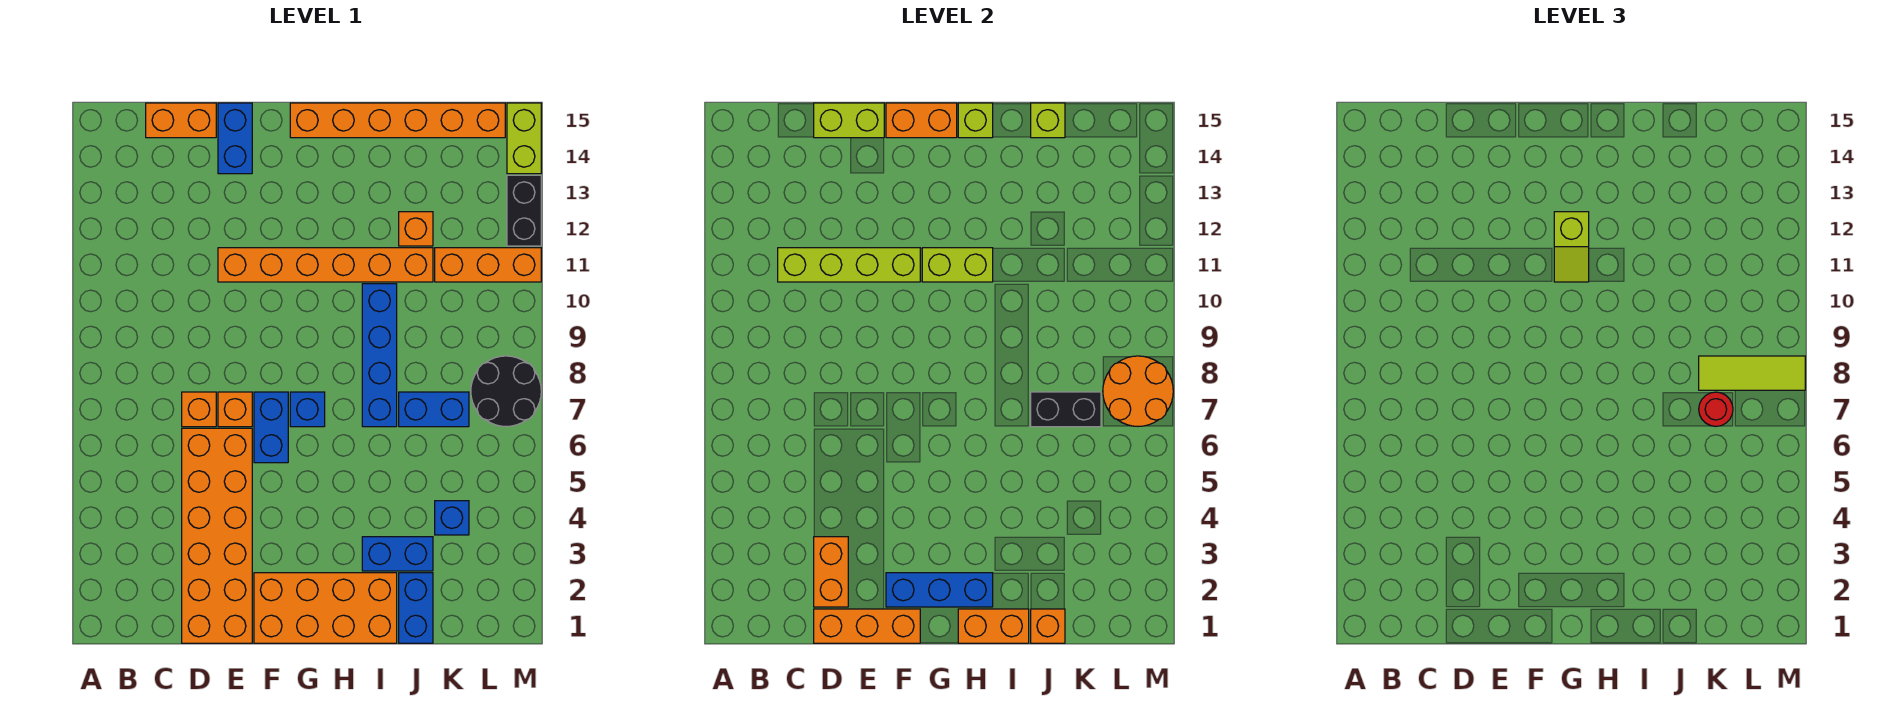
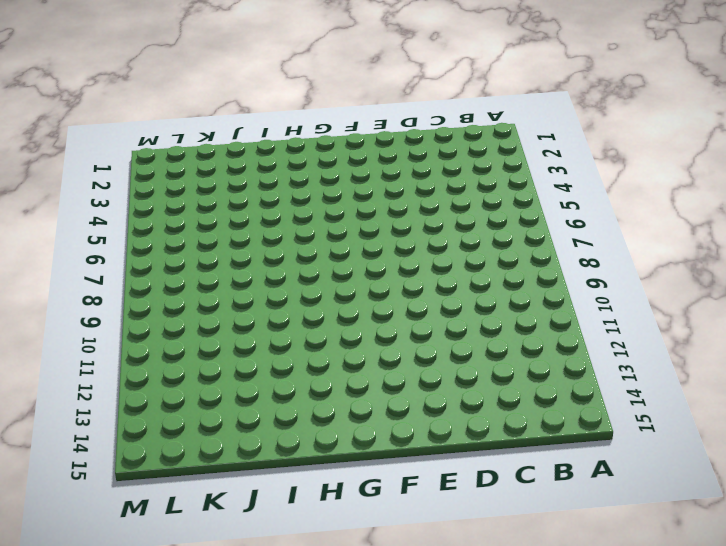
none -> orange 1x2 brick [146,103,216,138]
none -> orange 2x6 brick [182,428,252,643]
none -> orange 1x1 brick [182,392,216,427]
none -> orange 1x1 brick [218,392,252,427]

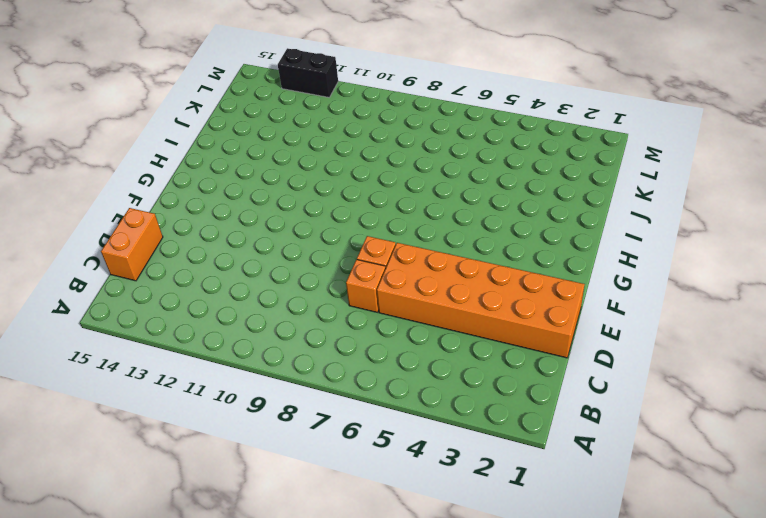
none -> orange 1x6 brick [218,248,433,282]
none -> blue 1x2 brick [218,103,252,174]
none -> orange 2x4 brick [254,573,397,643]
none -> blue 1x2 brick [254,392,288,463]

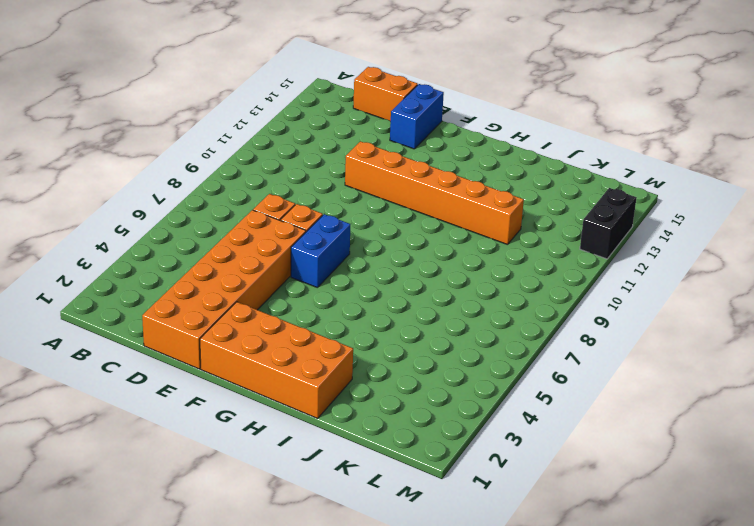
none -> blue 1x1 brick [290,392,325,427]
none -> orange 1x6 brick [290,103,505,138]
none -> blue 1x2 brick [362,537,433,571]
none -> blue 1x4 brick [362,284,397,427]

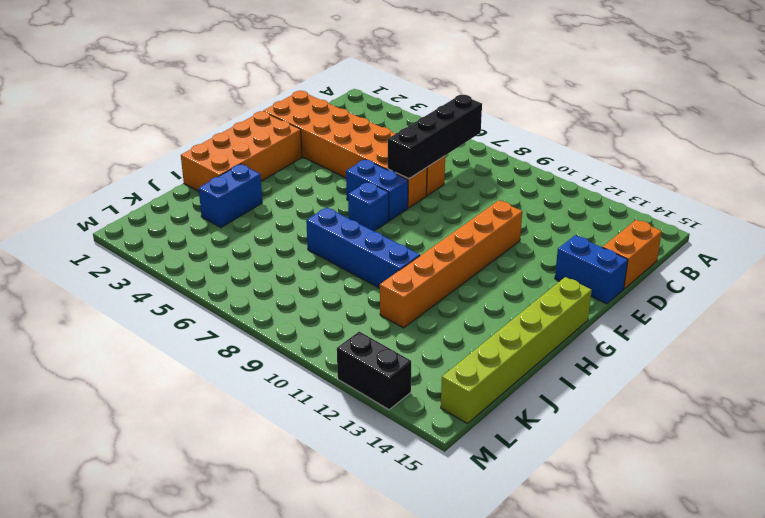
black 1x4 brick [388,95,482,179] -> none
lime 1x6 brick [441,277,592,424] -> orange 1x6 brick [290,103,505,138]
none -> blue 1x2 brick [399,573,433,643]
none -> blue 1x2 brick [399,392,469,427]
none -> orange 1x1 brick [399,212,433,246]
none -> blue 1x1 brick [435,501,469,535]

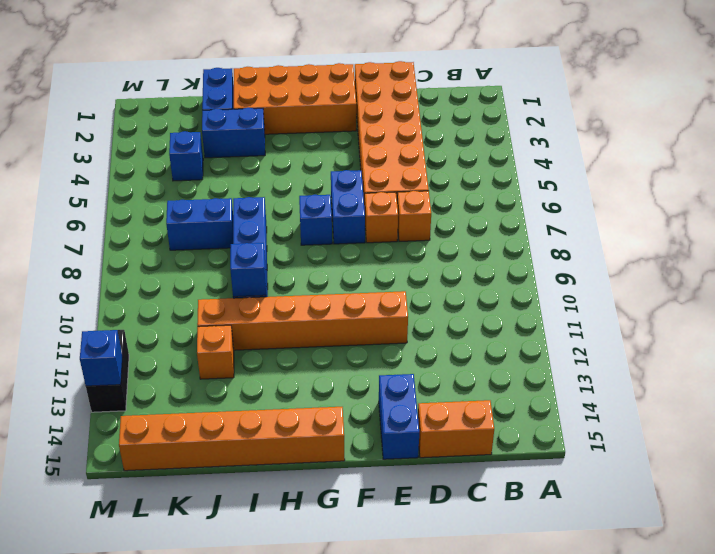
blue 1x1 brick [230,243,266,297] -> none
blue 1x1 brick [80,330,123,386] -> none
none -> orange 1x3 brick [435,248,541,282]
none -> black 2x2 round brick [471,356,541,426]
none -> lime 1x2 brick [507,103,541,174]
none -> lime 1x4 brick [778,248,920,282]

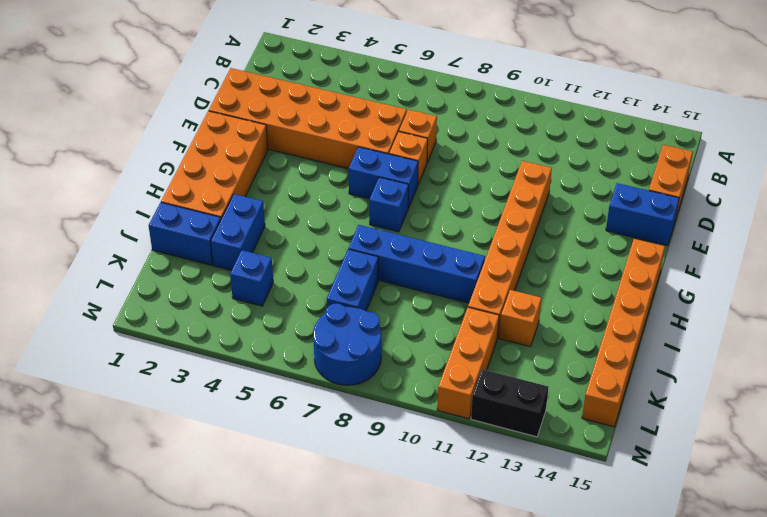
blue 2x2 round brick [313,304,381,385] -> black 2x2 round brick [471,356,541,426]
none -> lime 1x2 brick [507,103,541,174]
none -> lime 1x4 brick [778,248,920,282]
none -> orange 1x3 brick [814,609,920,643]
none -> orange 1x2 brick [814,537,848,607]

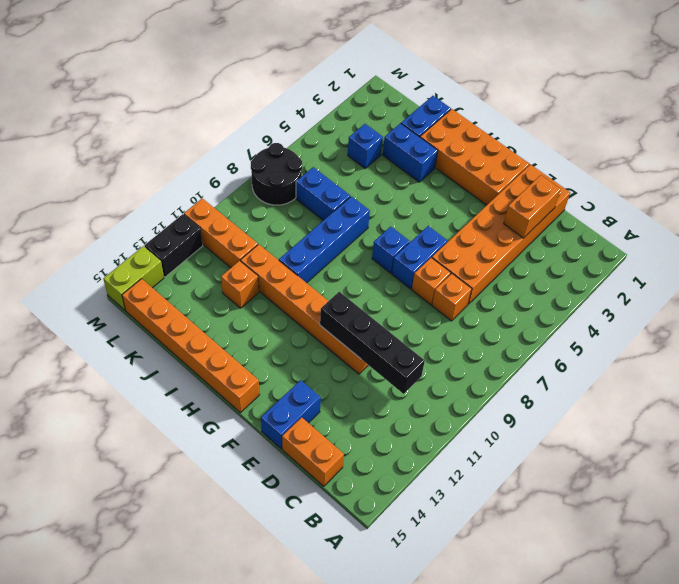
black 1x4 brick [320,292,425,394] -> lime 1x4 brick [778,248,920,282]
none -> orange 1x3 brick [814,609,920,643]
none -> lime 1x2 brick [814,103,884,138]
none -> blue 1x3 brick [886,573,993,607]
none -> orange 1x2 brick [886,103,957,138]

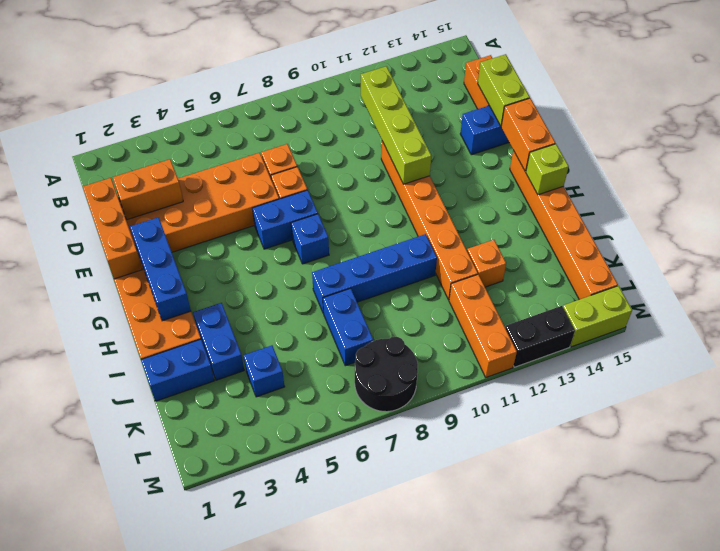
none -> lime 1x2 brick [922,248,993,282]
none -> orange 1x2 brick [958,609,1029,643]
none -> orange 1x1 brick [1031,609,1065,643]
none -> black 1x2 brick [1031,392,1101,427]

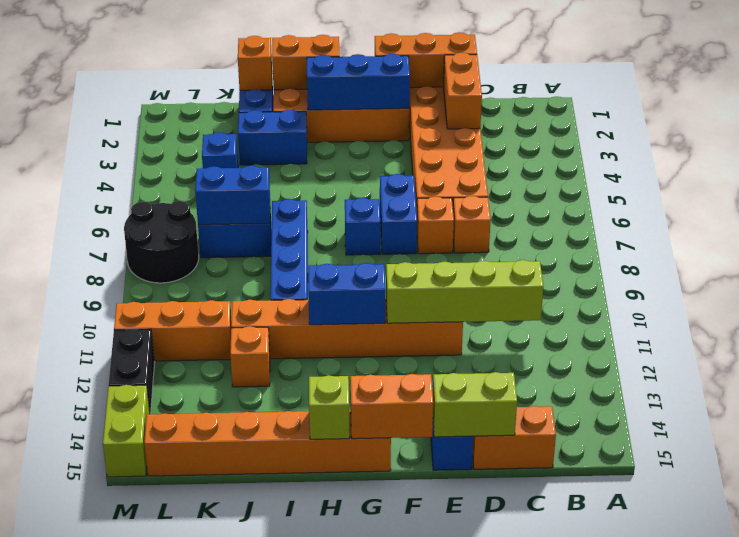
blue 1x2 brick [308,263,386,325] -> lime 1x2 brick [922,248,993,282]
blue 1x2 brick [195,166,270,225] -> black 1x2 brick [1031,392,1101,427]
none -> lime 1x1 brick [1031,103,1065,138]
none -> orange 2x2 round brick [1103,356,1173,426]
none -> lime 1x2 slope [1554,212,1589,282]
none -> red 1x1 round brick [1699,392,1733,426]

